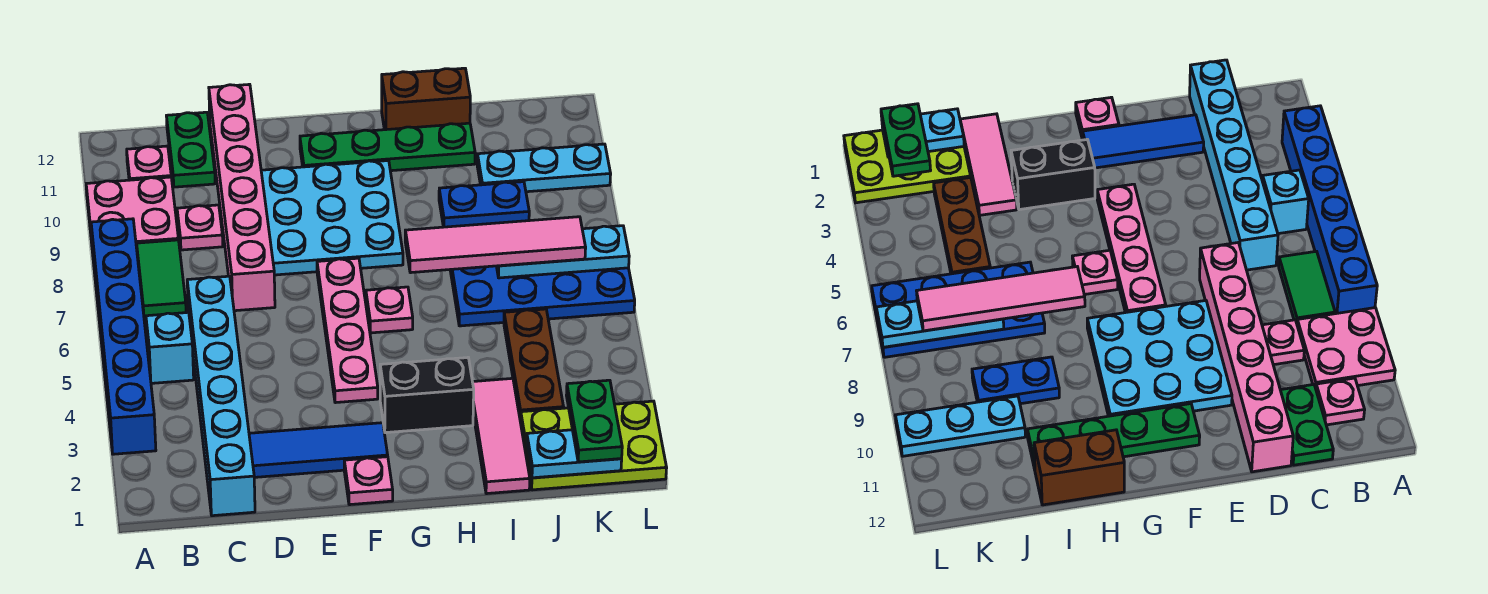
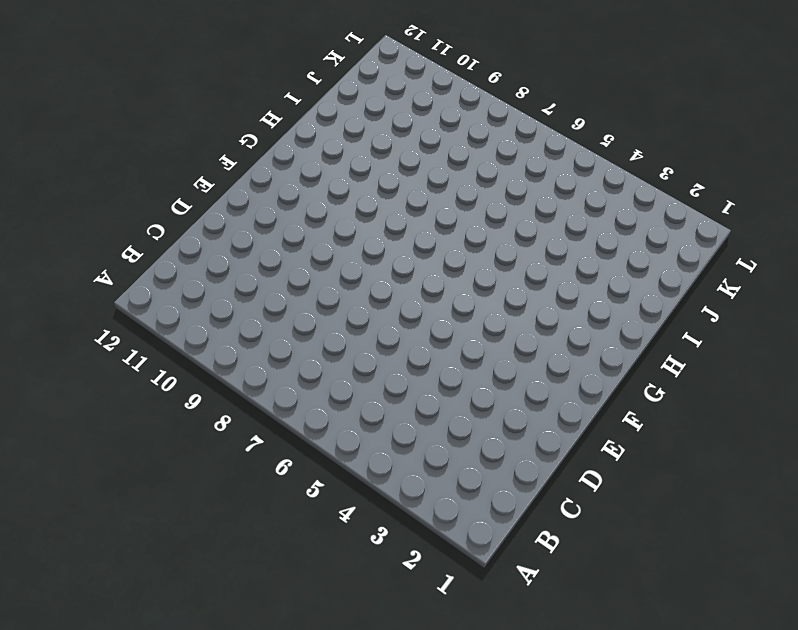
none -> blue 1x6 brick [91,219,156,454]
none -> pink 2x2 plate [86,177,178,252]
none -> cyan 1x1 brick [146,312,194,383]

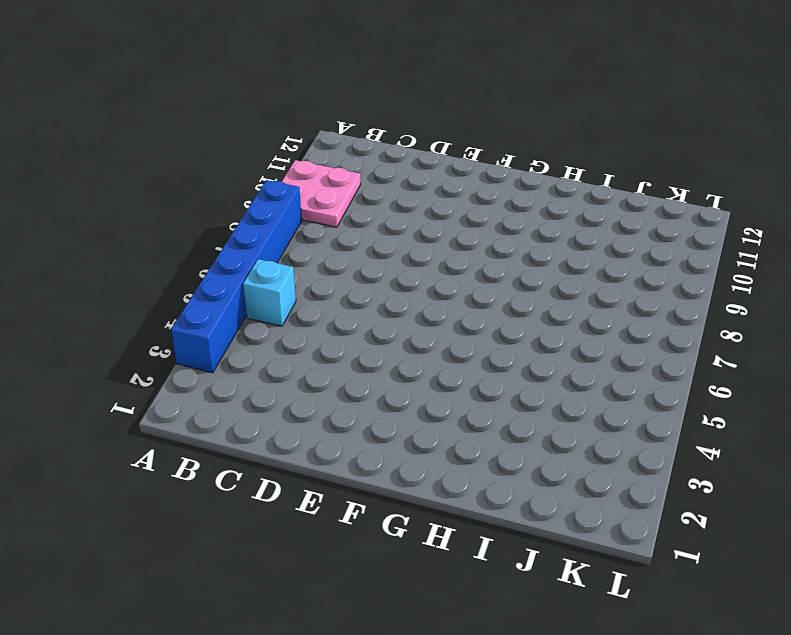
none -> green 1x2 tile [137,240,186,318]
none -> pink 1x1 plate [127,146,171,180]
none -> cyan 1x6 brick [187,276,255,516]

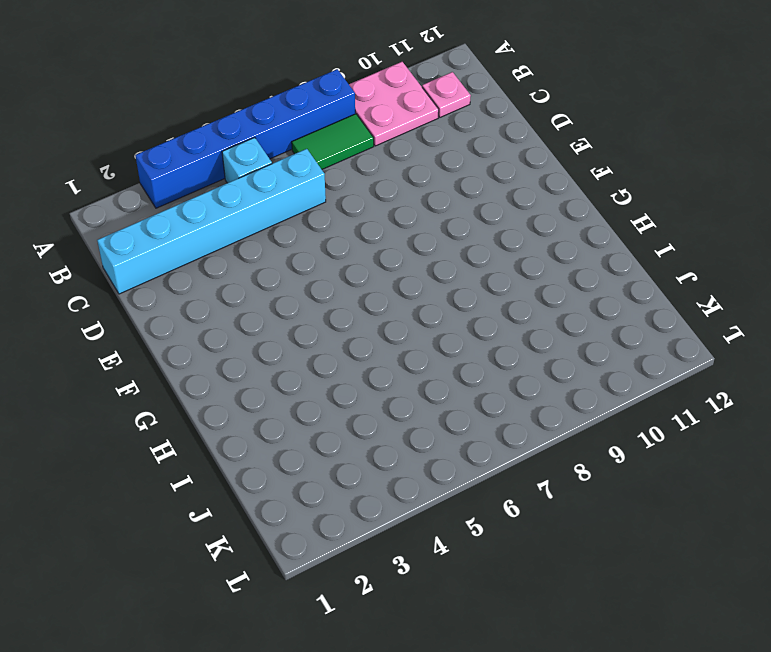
none -> pink 1x1 plate [177,205,223,250]
none -> green 1x2 plate [167,112,215,187]
none -> blue 1x3 tile [249,423,388,477]

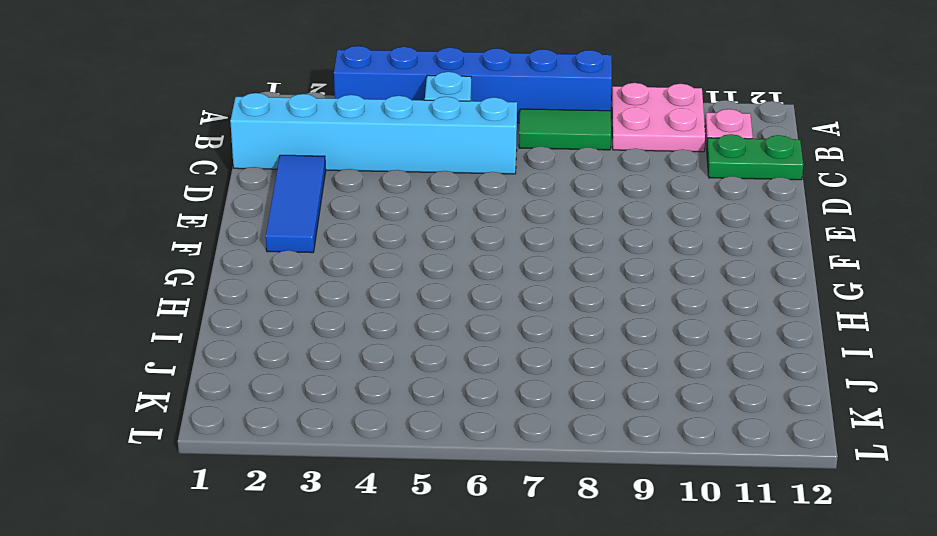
none -> pink 1x1 plate [177,205,223,250]
none -> pink 1x6 brick [209,84,275,311]
none -> cyan 3x3 plate [261,161,403,275]

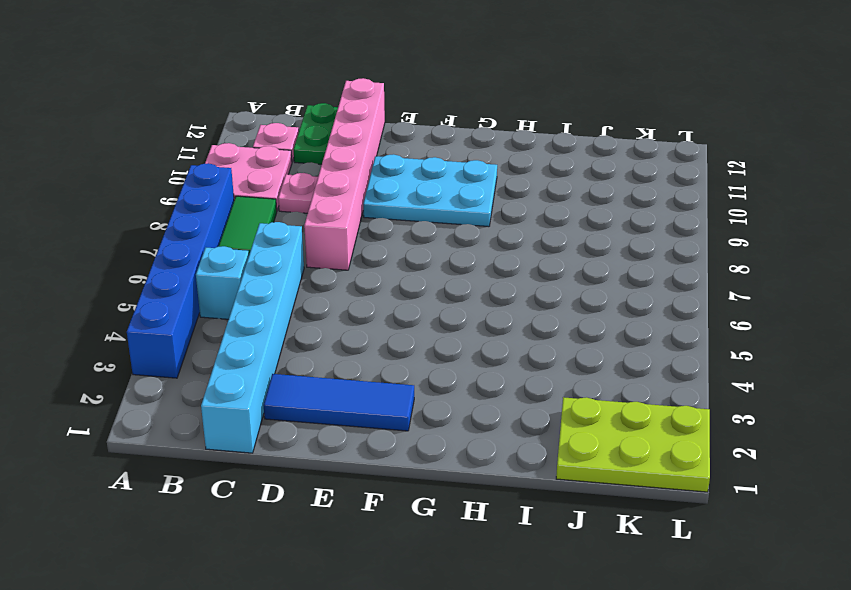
cyan 2x3 plate [363,154,497,227] -> cyan 3x3 plate [261,161,403,275]
none -> pink 1x1 plate [344,457,393,505]
none -> pink 1x4 plate [317,258,378,403]
none -> green 1x4 plate [300,123,475,171]

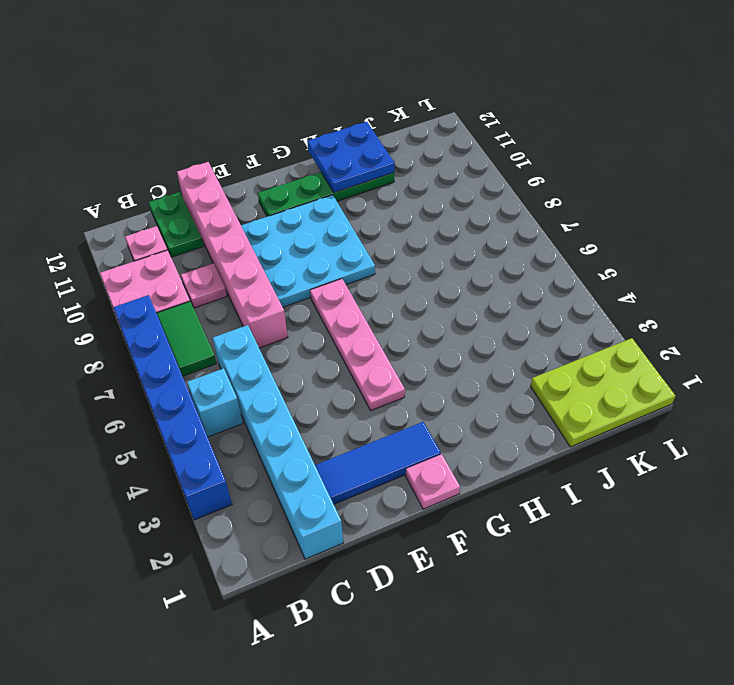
blue 2x2 plate [307,122,395,193] -> none
none -> black 1x2 brick [380,358,474,433]
none -> pink 1x1 plate [366,287,413,333]
none -> brown 1x2 brick [382,68,470,130]

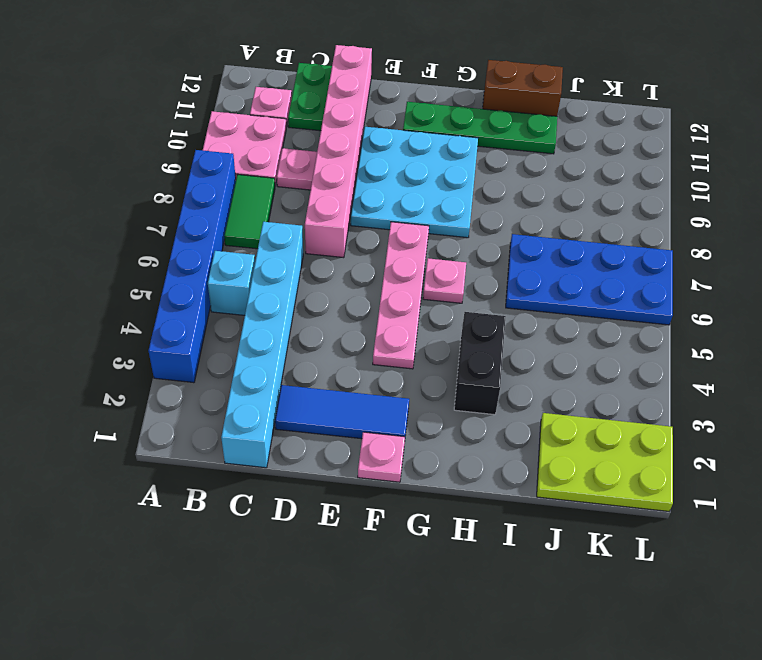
black 1x2 brick [454,312,506,415] -> black 1x2 brick turned to [380,358,474,433]
none -> pink 1x3 tile [473,378,530,494]
none -> blue 1x2 plate [439,182,529,227]
none -> brown 1x3 plate [504,309,564,422]

